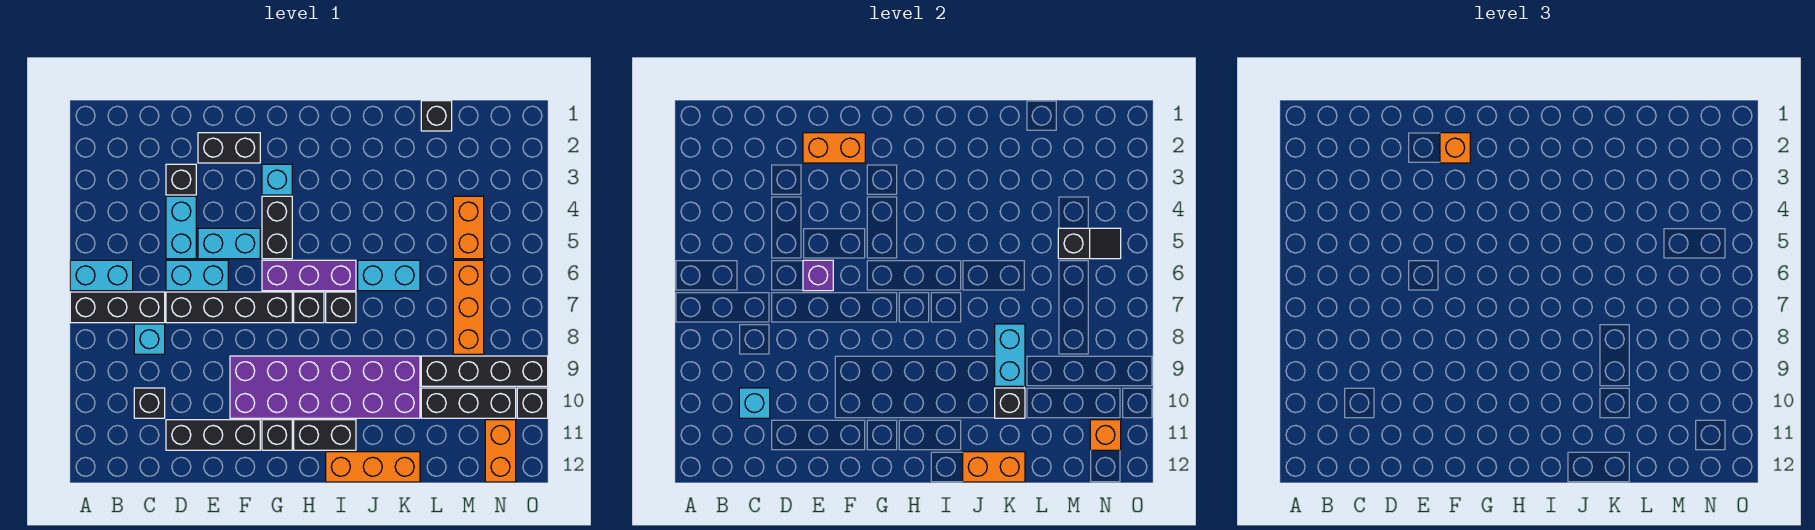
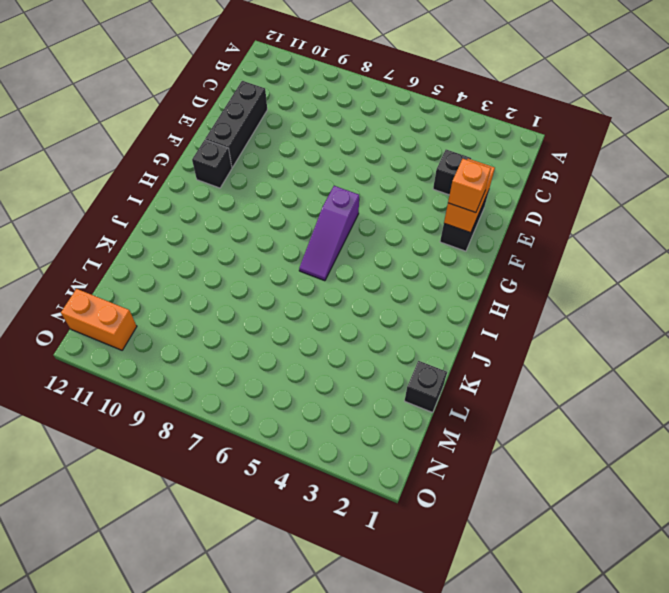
purple 1x3 slope [299,186,359,281] -> purple 1x3 brick [262,260,356,291]
none -> cyan 1x2 brick [70,260,133,291]
none -> black 1x3 brick [70,292,165,323]
none -> cyan 1x1 brick [134,324,165,354]
none -> black 1x1 brick [134,388,165,418]

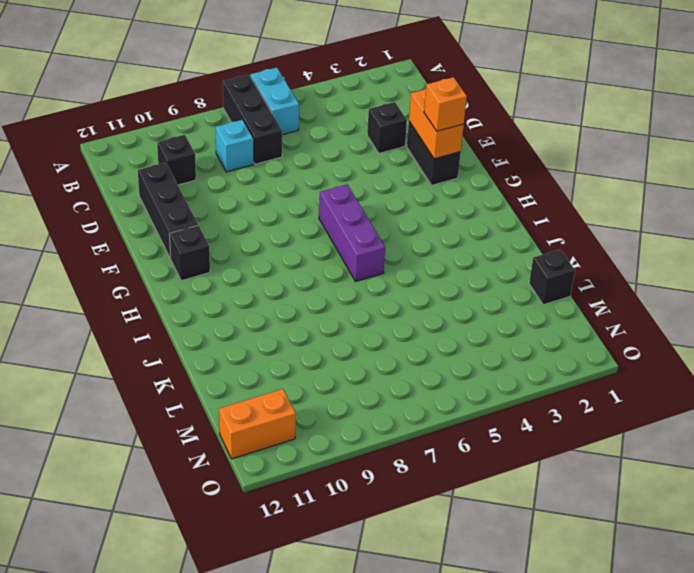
none -> cyan 1x2 brick [166,196,196,259]
none -> cyan 1x2 brick [166,260,228,291]
none -> black 1x4 brick [166,292,292,323]
none -> cyan 1x2 brick [198,228,260,259]

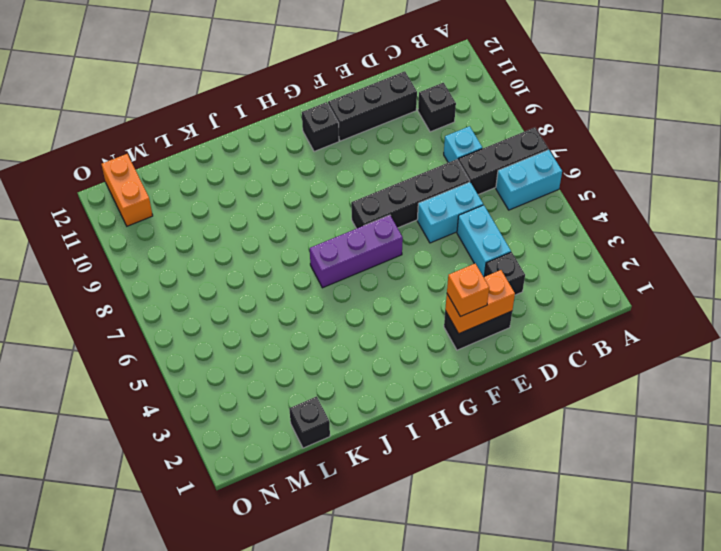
none -> cyan 1x2 brick [198,228,260,259]
none -> purple 2x6 brick [230,356,420,418]
none -> cyan 1x1 brick [262,164,292,195]
none -> black 1x2 brick [262,196,292,259]

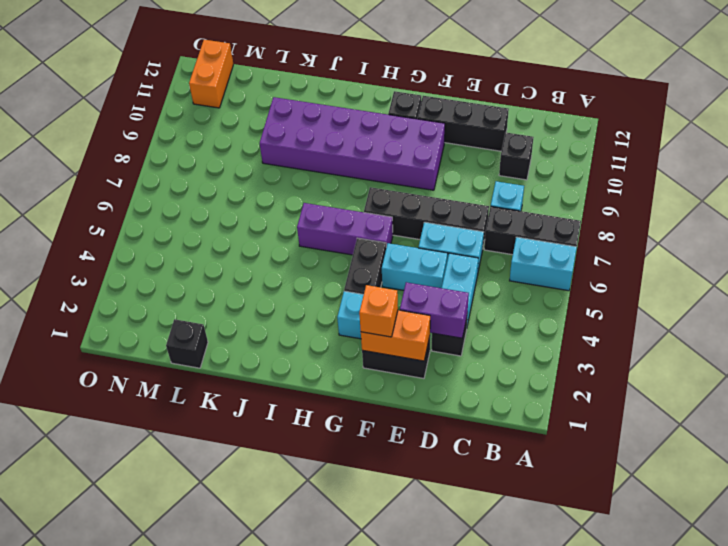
purple 1x2 brick [400,282,469,338] -> none
none -> black 1x1 brick [294,292,324,323]
none -> black 1x2 brick [294,420,356,450]
none -> black 1x1 brick [326,292,356,323]
none -> orange 1x3 brick [326,452,420,482]

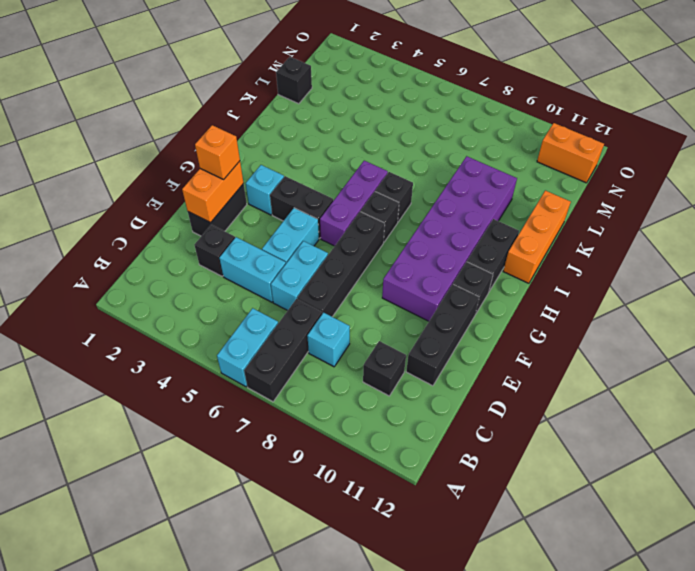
none -> cyan 1x2 brick [358,260,420,291]
none -> black 1x4 brick [421,356,548,386]
none -> black 1x3 brick [421,388,516,418]
none -> orange 1x2 brick [453,196,484,259]

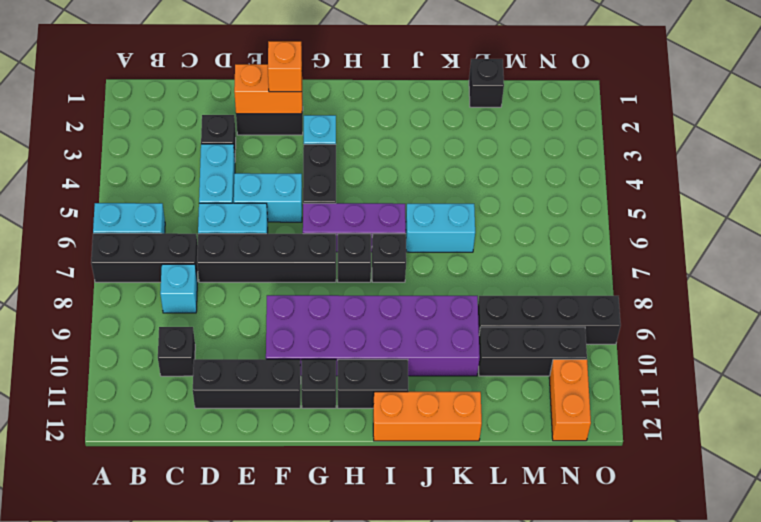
none -> orange 1x2 brick [453,196,484,259]
none -> orange 1x3 brick [453,260,484,354]
none -> black 1x1 brick [517,388,548,418]
none -> cyan 1x1 brick [739,388,770,418]

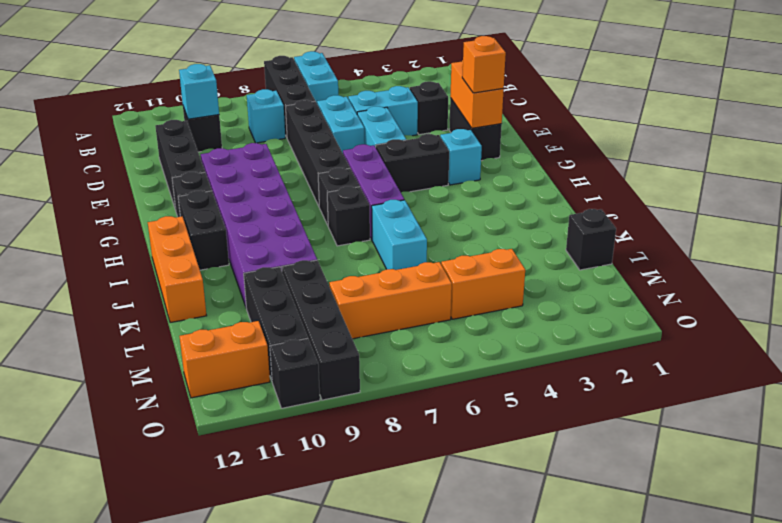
none -> purple 1x1 brick [803,260,833,291]
none -> orange 1x2 brick [963,452,1025,482]
none -> cyan 1x2 brick [995,324,1025,386]
none -> black 1x1 brick [995,388,1025,418]

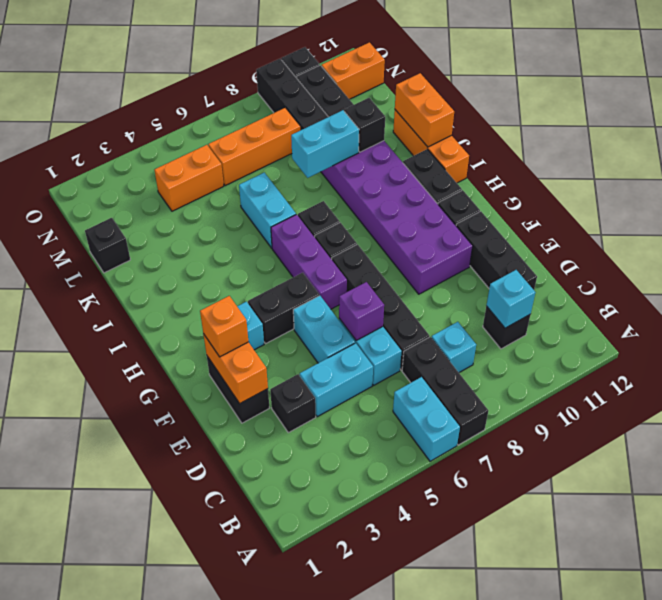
none -> black 1x2 slope [1058,228,1121,259]
none -> orange 1x1 brick [1090,420,1121,450]

